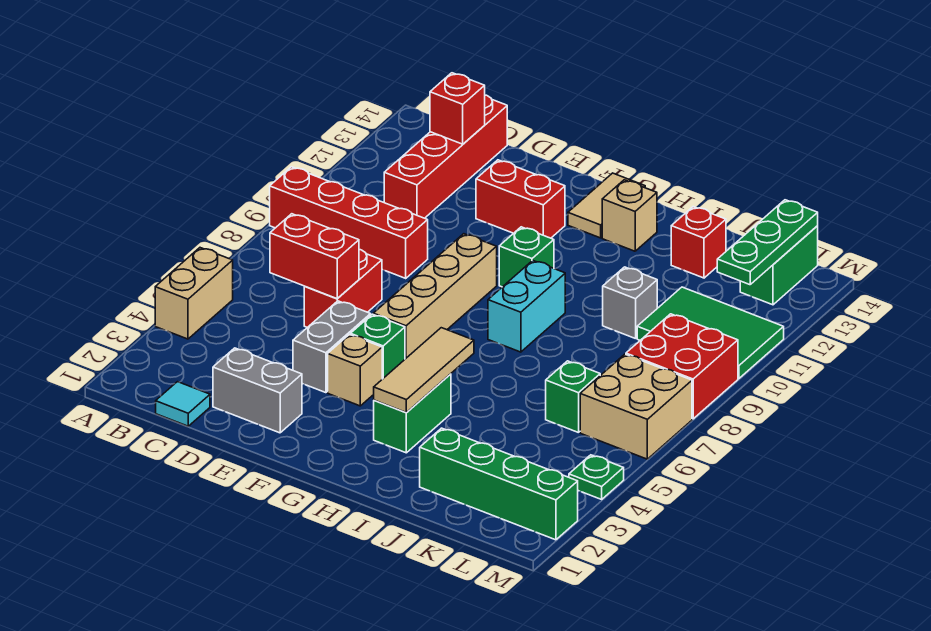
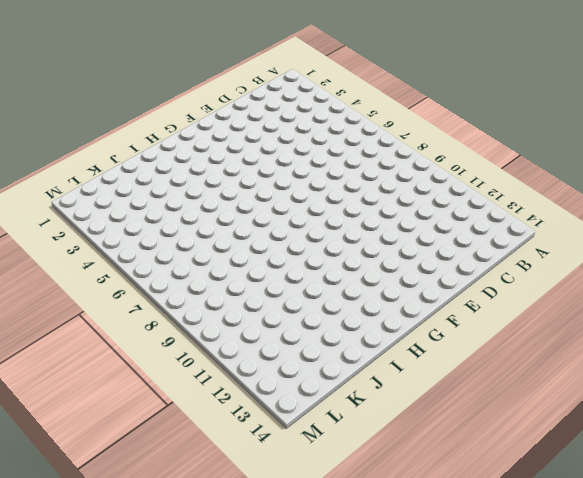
none -> tan 1x2 brick [155,248,233,339]
none -> red 1x4 brick [270,167,428,278]
none -> cyan 1x1 tile [156,382,210,426]

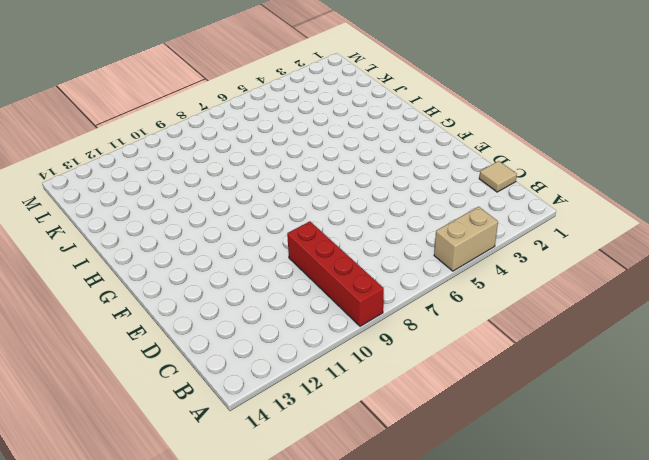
tan 1x1 tile [479,161,517,192] -> cyan 1x1 tile [156,382,210,426]
none -> red 1x4 brick [384,95,507,218]
none -> grey 1x2 brick [213,348,302,433]
none -> red 1x2 brick [304,250,382,327]

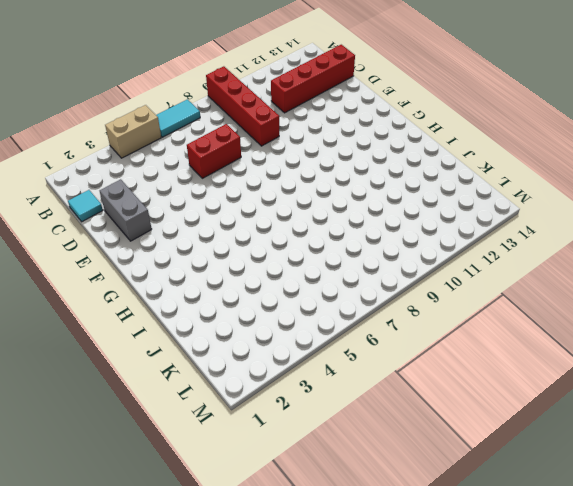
cyan 1x2 tile [156,99,200,137] -> none
none -> grey 1x2 brick [293,301,371,393]
none -> red 1x2 brick [476,160,565,238]
none -> tan 1x1 brick [328,335,382,406]

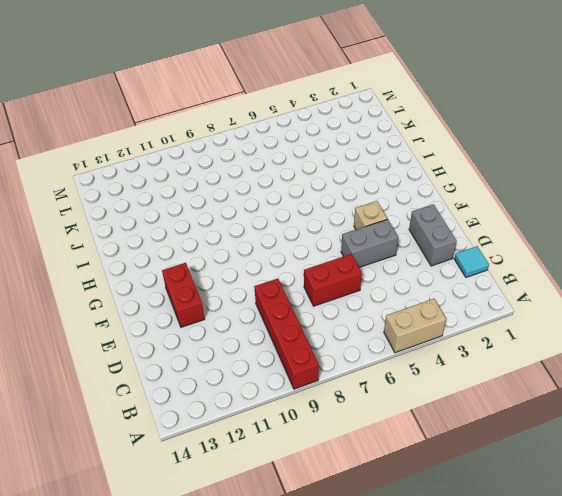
none -> red 1x4 brick [384,95,507,218]
none -> green 1x1 brick [350,314,405,379]
none -> tan 1x4 brick [373,234,497,359]

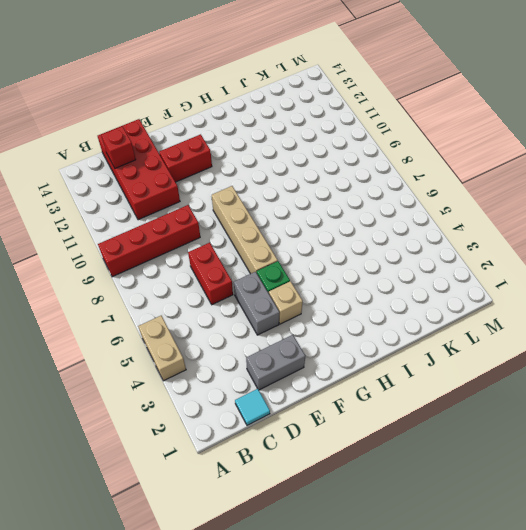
red 2x4 brick [98,119,180,220] -> red 1x4 brick [384,95,507,218]
none -> green 1x1 brick [499,227,554,287]
none -> tan 1x2 tile [568,173,645,238]
none -> green 1x2 brick [374,374,451,453]

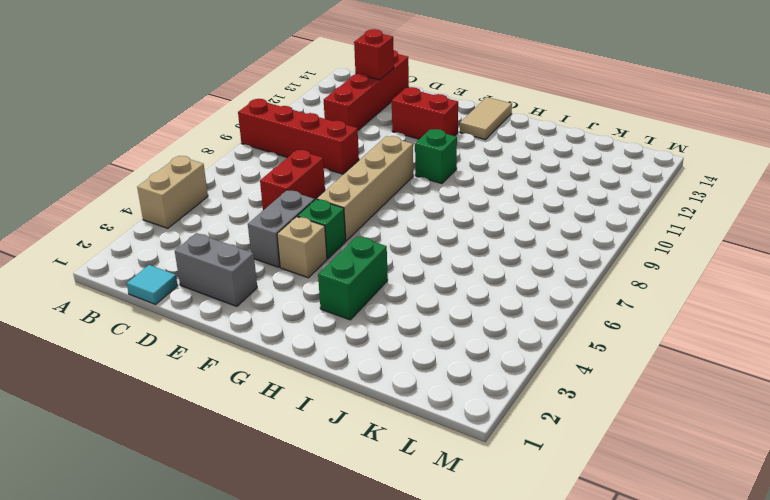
none -> cyan 1x2 brick [488,260,565,352]
none -> tan 1x1 brick [602,180,657,251]
none -> green 1x4 brick [420,428,578,540]

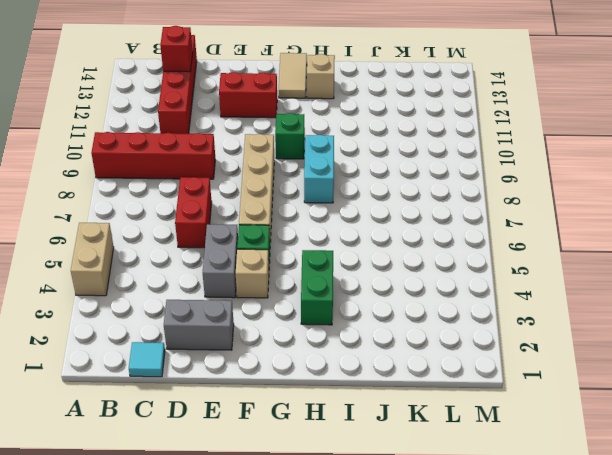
none -> green 1x4 brick [420,428,578,540]
none -> grey 1x1 brick [603,267,657,339]
none -> red 1x1 brick [671,207,726,278]

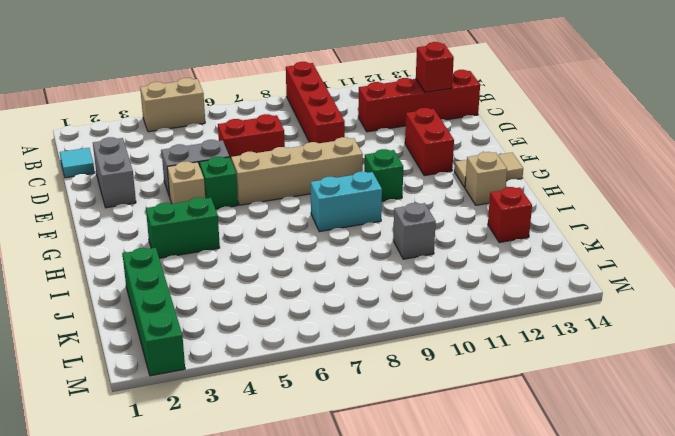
none -> green 1x1 brick [546,361,600,433]
none -> green 2x3 tile [637,287,784,379]
none -> tan 2x2 brick [580,354,692,459]

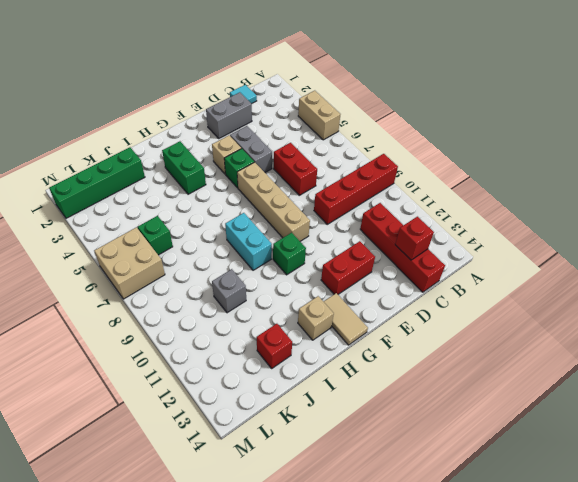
none -> green 2x3 tile [637,287,784,379]
none -> red 2x2 brick [626,314,738,419]
none -> green 1x2 brick [740,226,818,305]

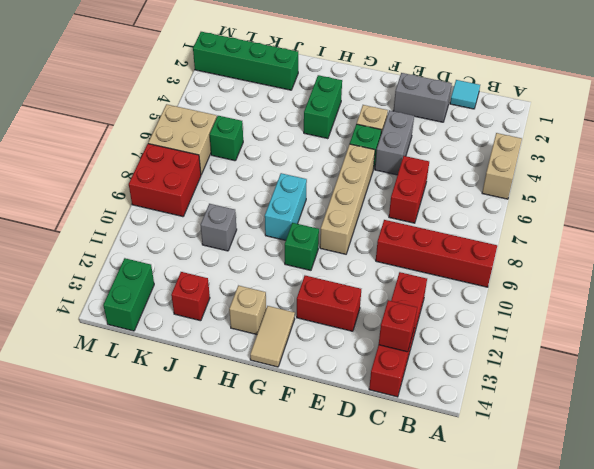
none -> green 2x3 tile [637,287,784,379]
none -> green 1x1 plate [569,455,624,499]
none -> red 1x2 brick [270,214,359,299]

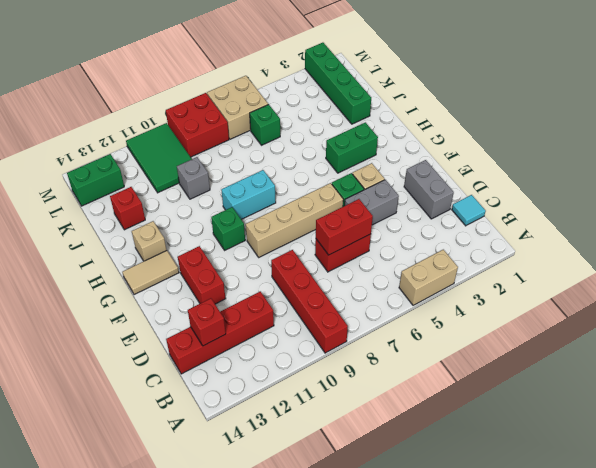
red 1x2 brick [316,199,373,255] -> red 1x2 brick turned to [270,214,359,299]
none -> green 1x1 plate [569,455,624,499]
none -> tan 1x3 tile [374,328,474,413]
none -> green 1x3 plate [717,200,818,285]

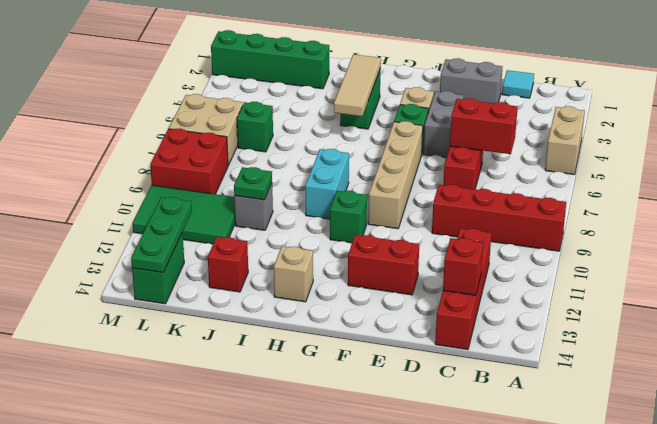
green 1x1 plate [234,167,272,200] -> green 1x1 plate moved to [569,455,624,499]
none -> tan 1x2 tile [568,173,645,238]

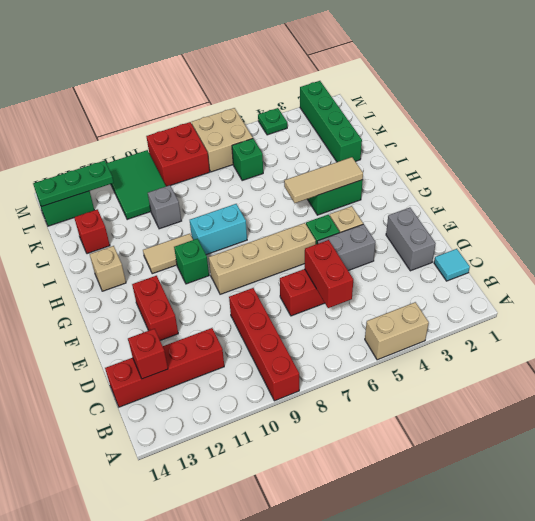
tan 1x2 tile [143,234,193,274] -> tan 1x2 tile moved to [568,173,645,238]

